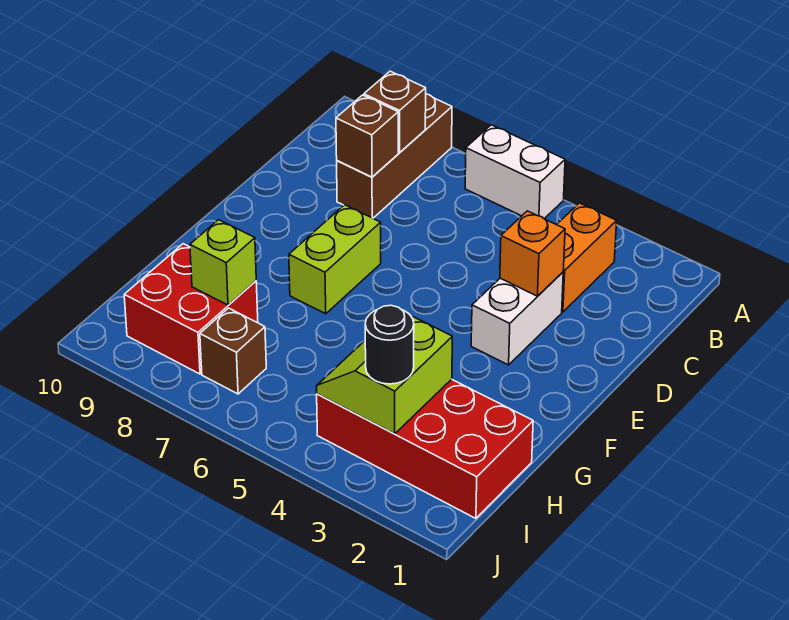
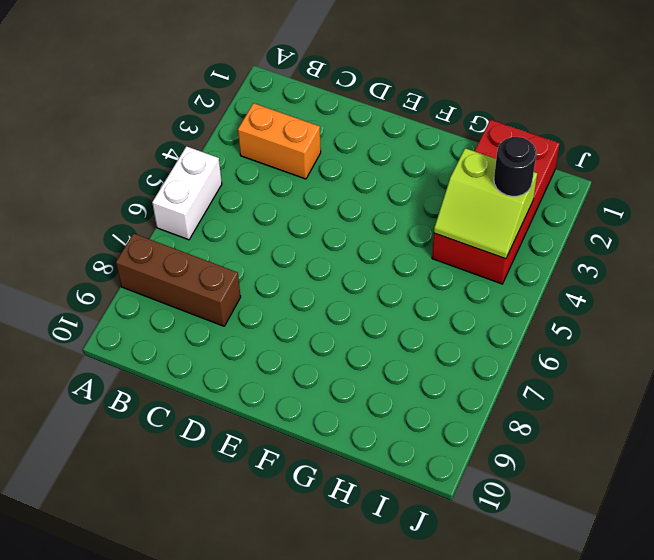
none -> white 1x2 brick [471,272,563,365]
none -> lime 1x2 brick [289,205,381,314]
none -> red 2x2 brick [124,244,258,374]

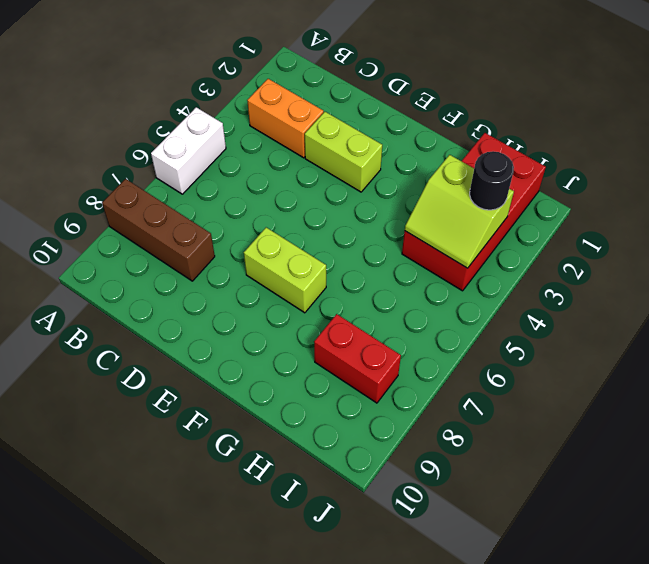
lime 1x2 brick [305,112,382,192] -> white 1x2 brick [471,272,563,365]
red 1x2 brick [314,314,401,403] -> red 2x2 brick [124,244,258,374]
none -> brown 1x1 brick [200,308,266,394]
none -> brown 1x1 brick [364,71,426,153]
none -> brown 1x1 brick [336,95,398,177]

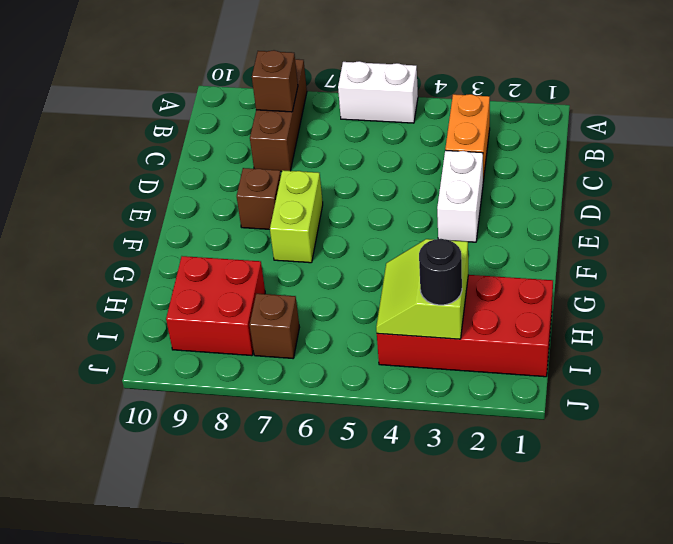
brown 1x1 brick [237,168,281,229] -> brown 1x1 brick moved to [336,95,398,177]
none -> orange 1x1 brick [500,211,565,296]
none -> lime 1x1 brick [190,220,256,305]

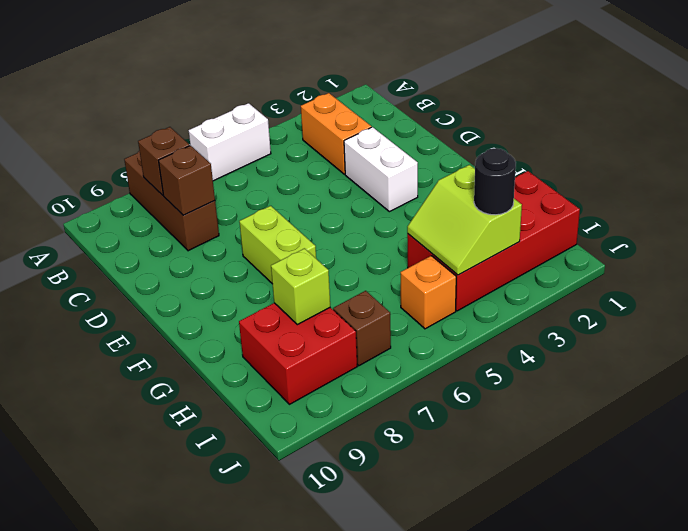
orange 1x1 brick [400,256,456,329] -> orange 1x1 brick moved to [500,211,565,296]

